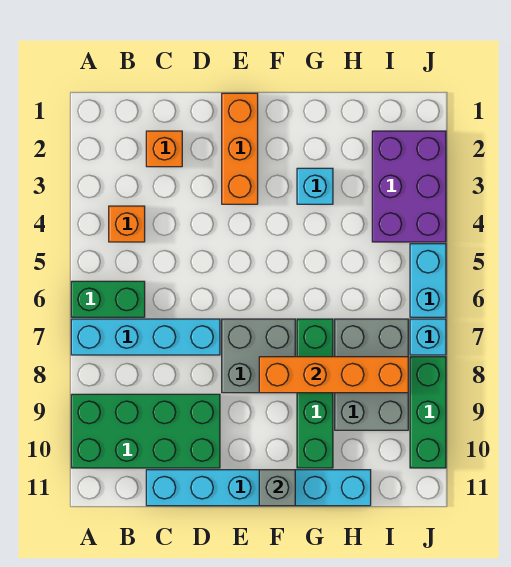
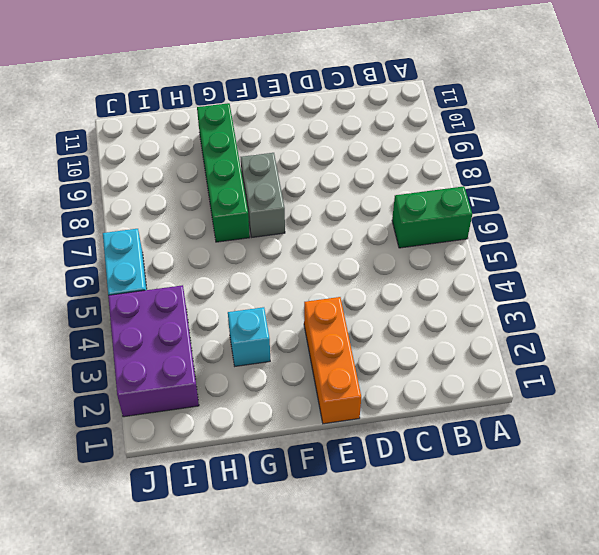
grey 1x2 brick [241,153,285,237] -> grey 2x2 brick [222,319,295,393]
none -> cyan 1x4 brick [71,319,220,355]
none -> green 2x4 brick [71,394,220,468]
none -> orange 1x1 brick [109,206,145,242]

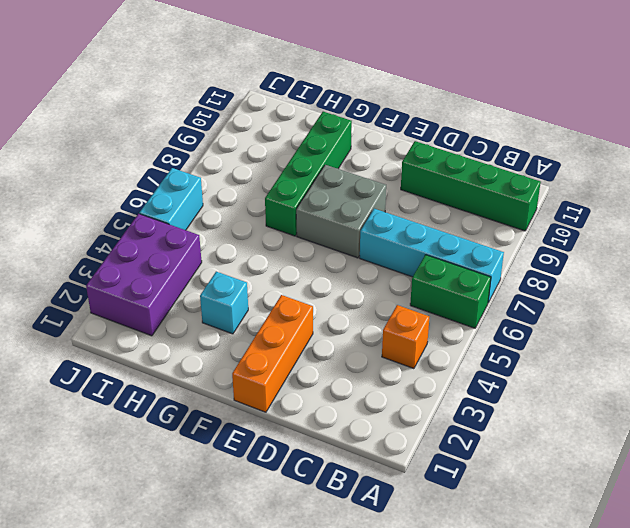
green 1x4 brick [401,141,541,231] -> green 2x4 brick [71,394,220,468]
none -> orange 1x1 brick [146,131,182,167]
none -> cyan 1x6 brick [146,470,371,506]
none -> grey 2x3 brick [335,319,408,430]

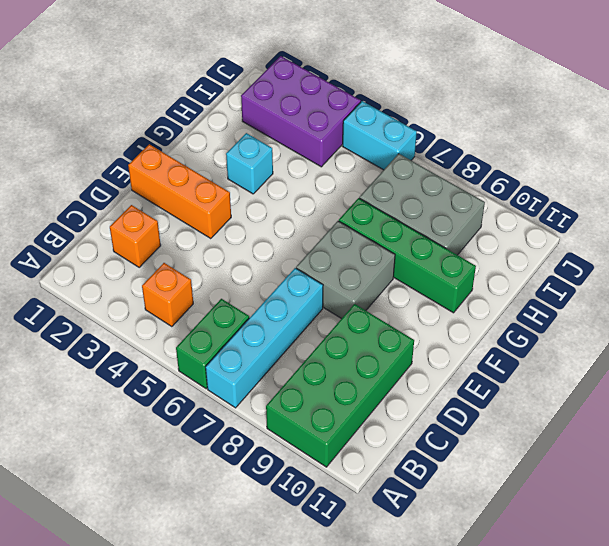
none -> cyan 1x6 brick [146,470,371,506]
none -> cyan 1x1 brick [410,319,446,355]
none -> green 1x3 brick [410,357,446,468]

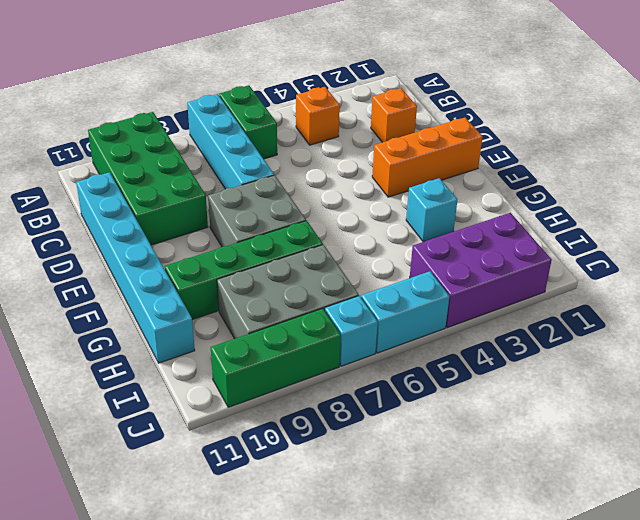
none -> orange 1x4 brick [259,357,408,393]
none -> grey 1x1 brick [259,470,295,506]

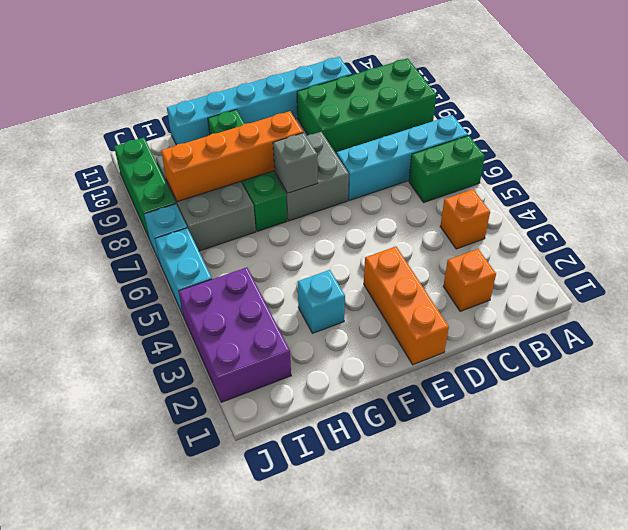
grey 1x1 brick [273,133,318,193] -> grey 1x1 brick moved to [259,470,295,506]

